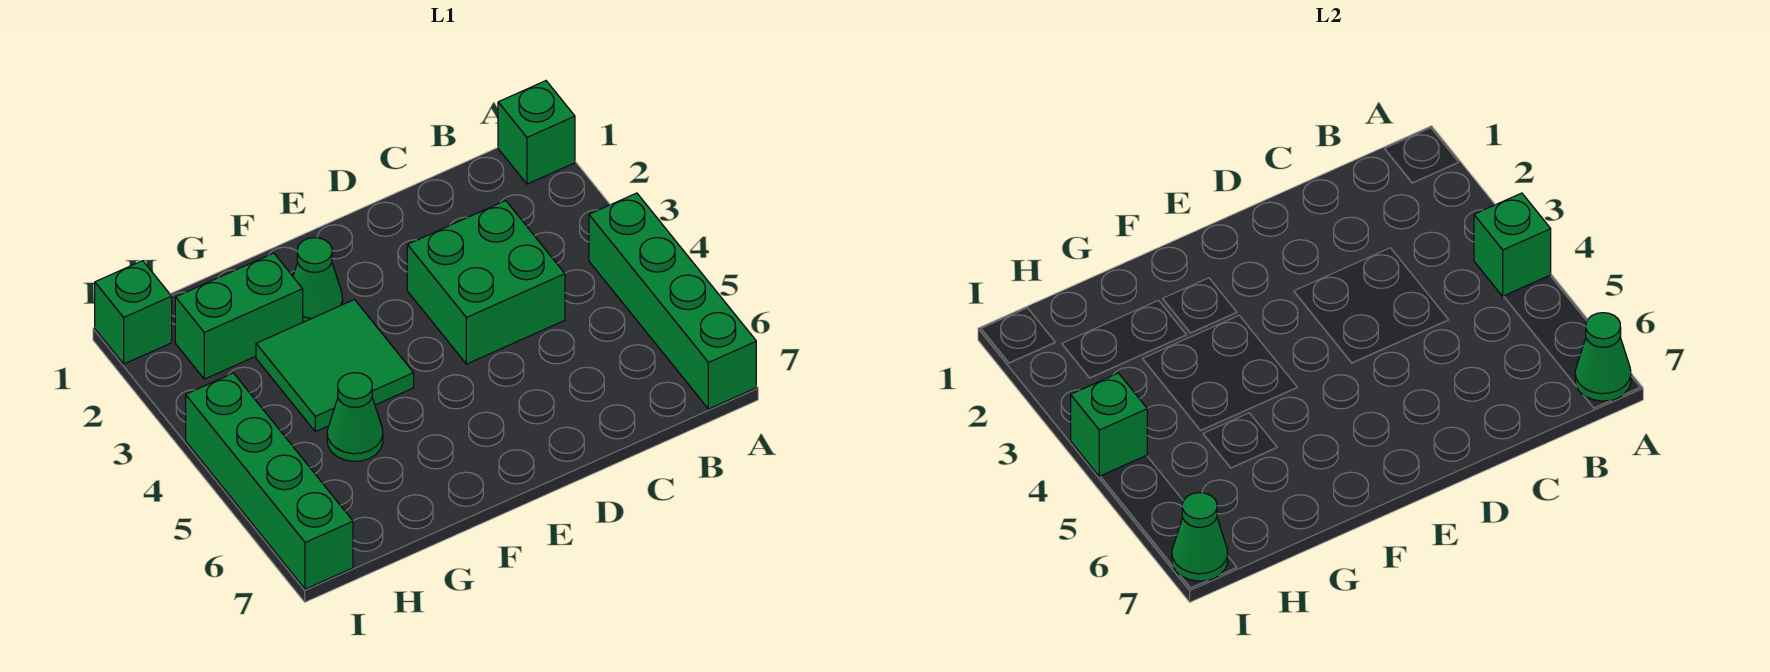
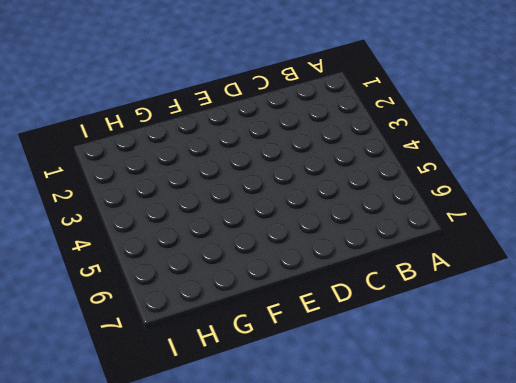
none -> green 1x1 brick [498,81,575,184]
none -> green 1x4 brick [589,193,756,409]
none -> green 2x2 brick [407,201,565,364]

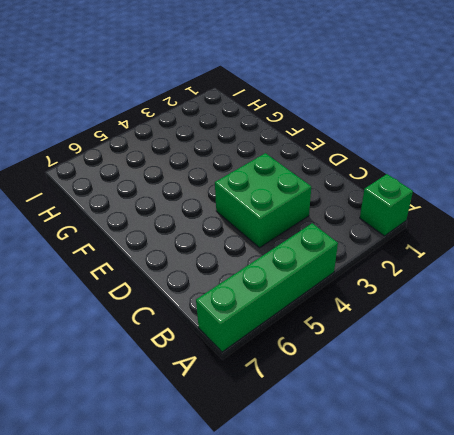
none -> green 1x1 cone [293,238,343,322]
none -> green 2x2 tile [256,300,414,432]
none -> green 1x2 brick [175,253,303,379]

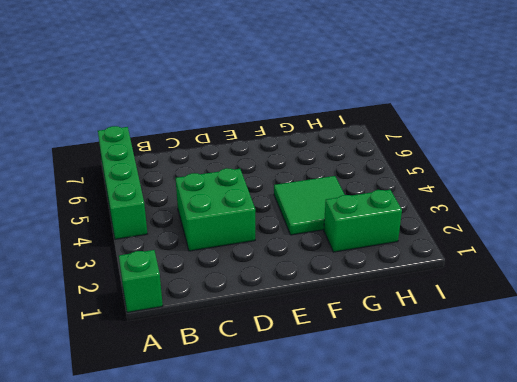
none -> green 1x1 cone [293,238,343,322]
none -> green 1x1 cone [327,373,383,461]
none -> green 1x1 brick [95,261,172,364]

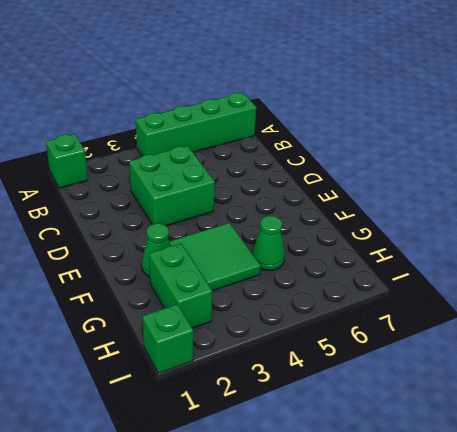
none -> green 1x4 brick [186,373,353,589]
none -> green 1x1 brick [1474,193,1551,296]
none -> green 1x1 cone [1575,313,1631,401]

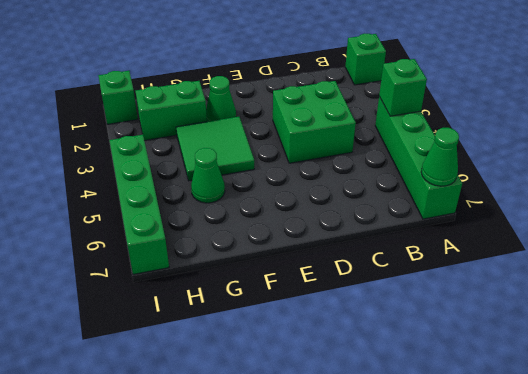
none -> green 1x1 brick [1071,373,1147,477]
none -> green 1x1 cone [1172,493,1228,581]

